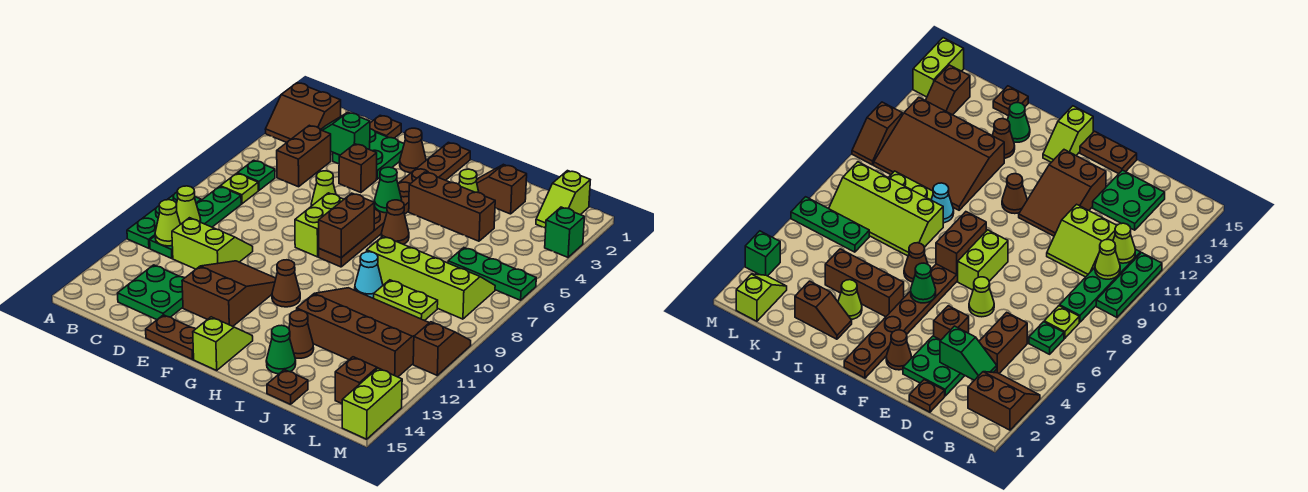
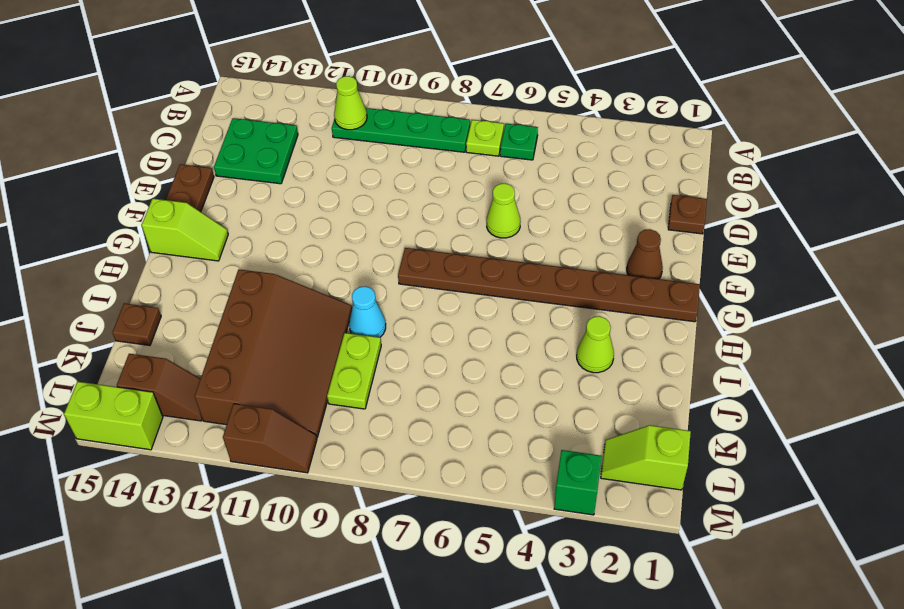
none -> brown 2x2 slope [265,83,341,142]
none -> green 1x3 plate [127,192,201,248]
none -> brown 1x2 brick [277,125,331,187]
none -> lime 2x2 slope [172,218,253,269]

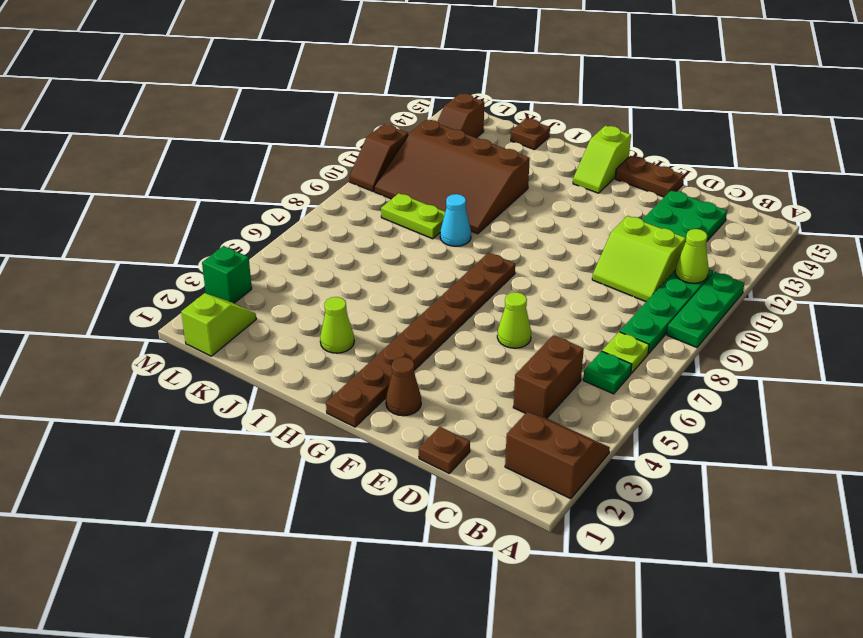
none -> green 2x2 plate [333,129,404,179]
none -> brown 1x1 brick [339,144,377,193]
none -> brown 2x3 slope [182,261,276,326]
none -> lime 1x2 brick [295,193,344,257]

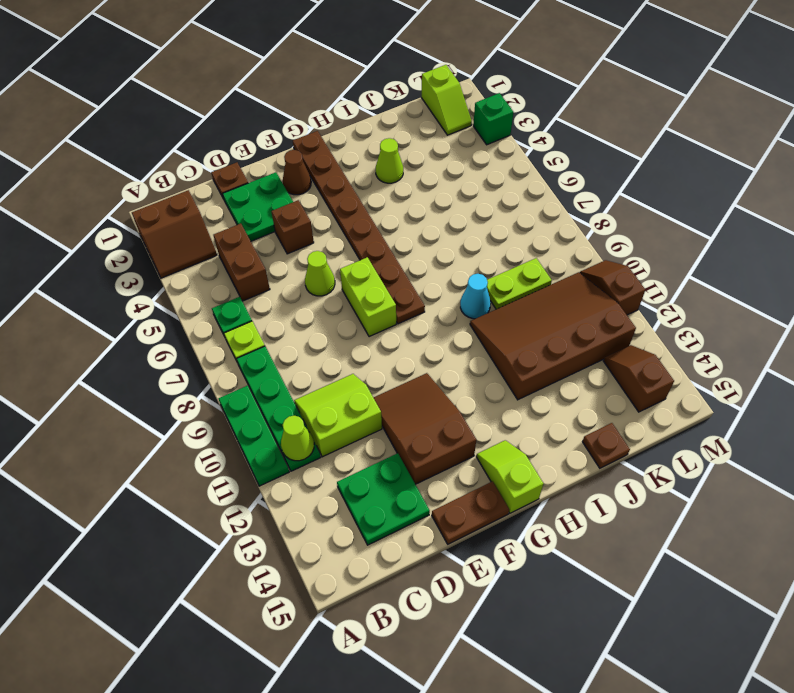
none -> brown 1x1 cone [272,260,300,307]
none -> brown 1x3 brick [409,172,495,241]
none -> brown 1x1 cone [381,200,409,244]
none -> brown 1x2 slope [476,164,527,214]

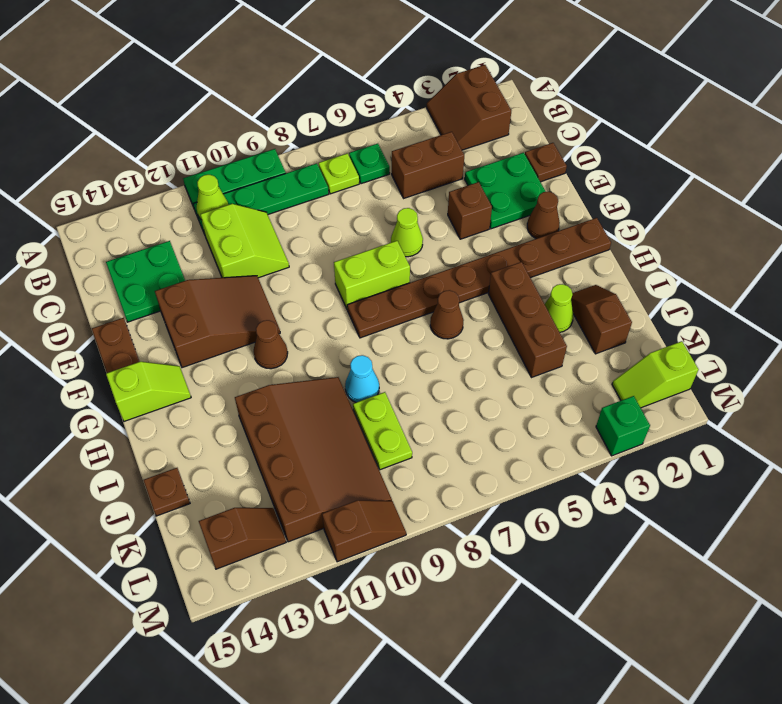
none -> lime 2x4 slope [367,236,495,319]
none -> brown 1x1 cone [289,310,314,358]
none -> green 1x1 cone [266,325,296,374]
none -> green 1x3 plate [448,248,536,300]

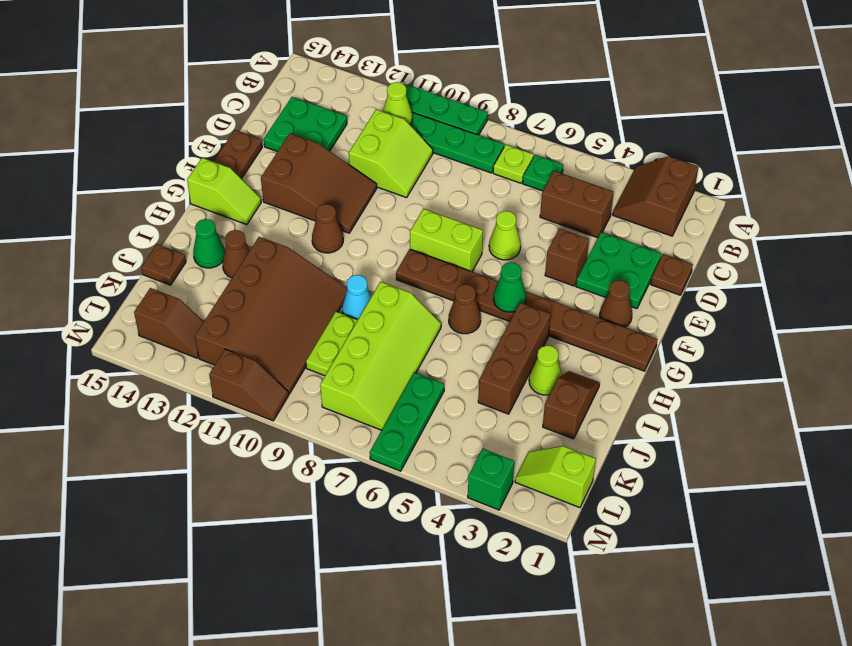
none -> lime 1x2 brick [342,369,402,439]
none -> lime 1x1 cone [176,186,201,224]
none -> green 1x2 slope [321,112,370,155]
none -> brown 1x2 brick [319,193,374,258]

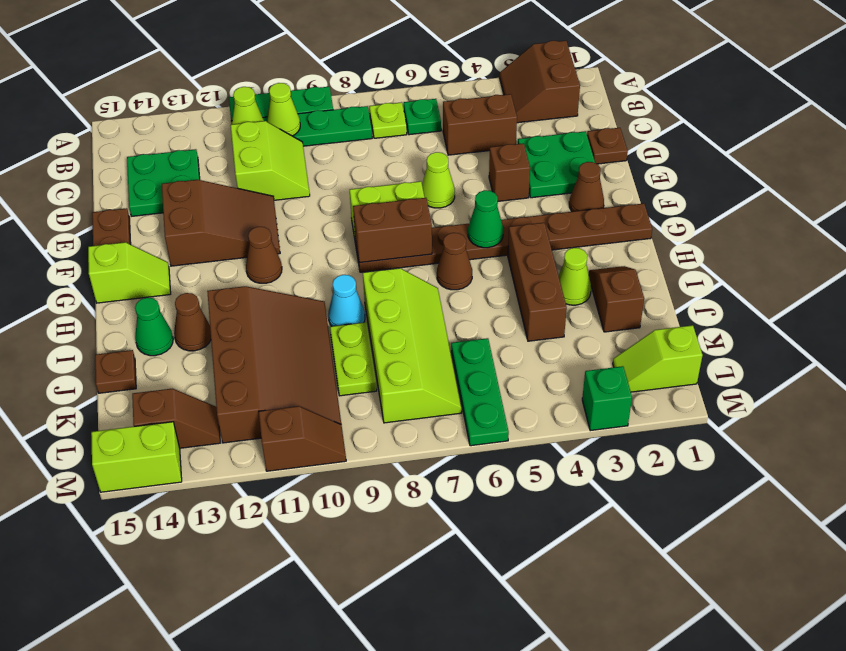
none -> green 1x2 slope [321,112,370,155]

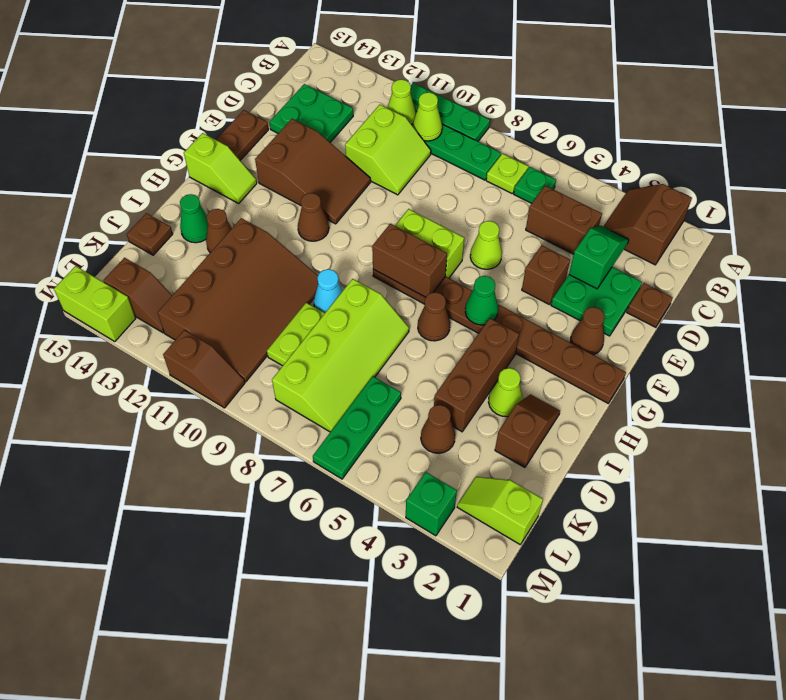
brown 1x1 cone [421,405,455,453] -> none

